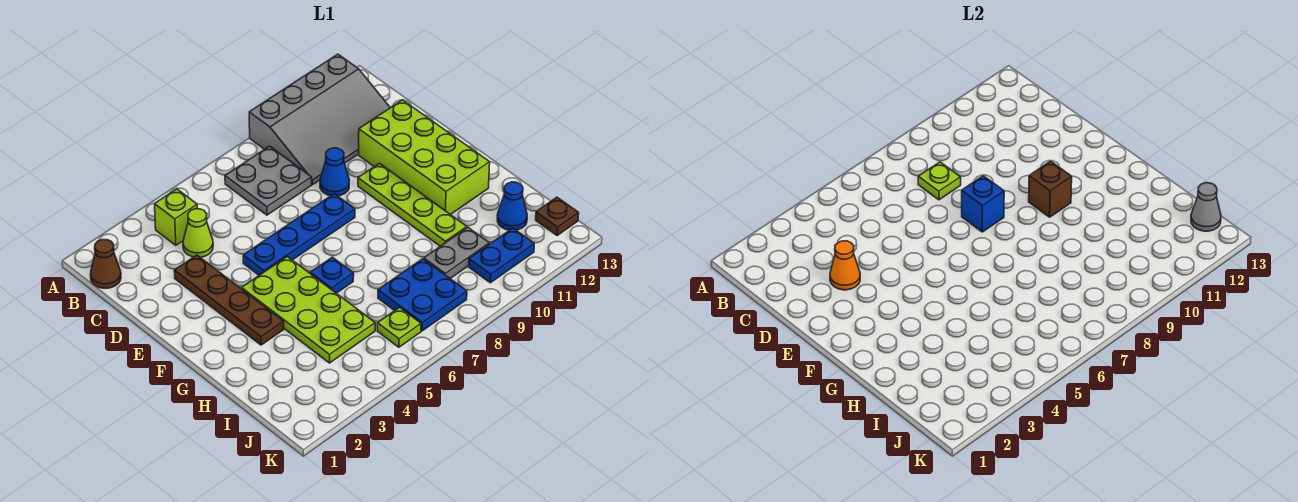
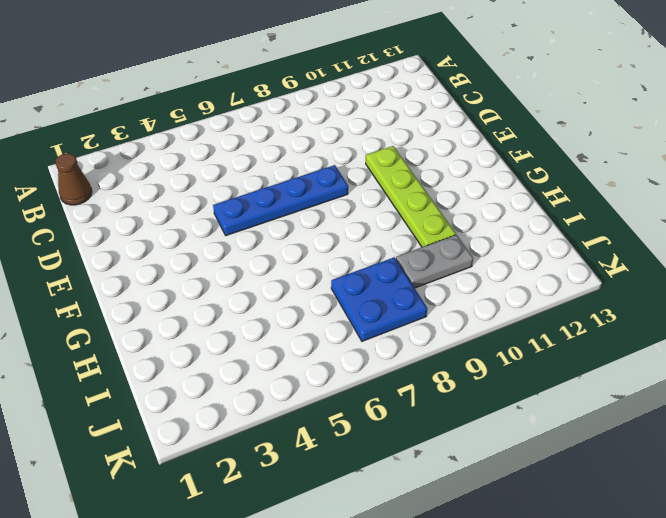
none -> grey 3x4 slope [249,54,390,184]
none -> lime 1x1 brick [155,189,197,245]
none -> grey 2x2 plate [225,146,312,215]

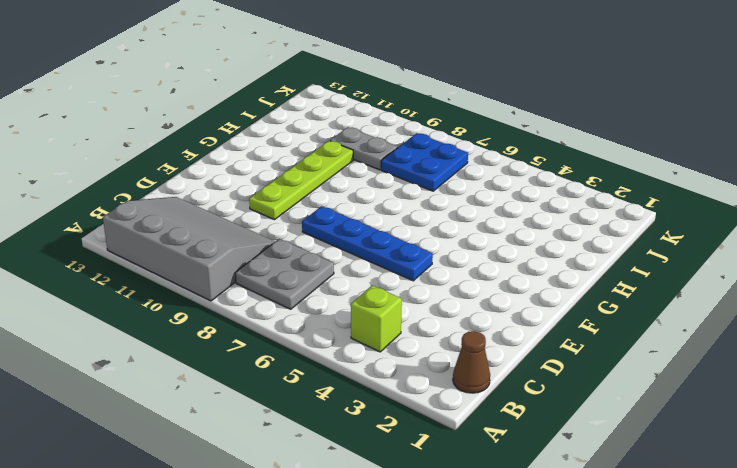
none -> lime 1x1 cone [183,209,213,257]
none -> brown 1x4 plate [174,255,284,345]
none -> blue 1x1 cone [320,148,349,196]

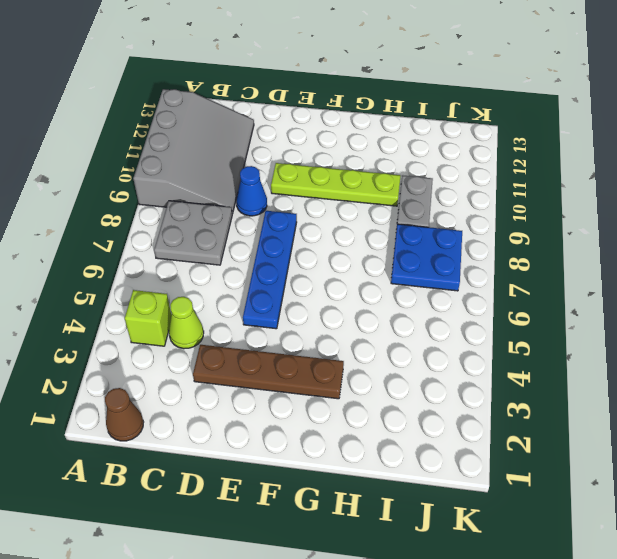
none -> lime 2x4 brick [359,100,490,215]
none -> lime 2x4 plate [242,257,375,363]
none -> blue 1x1 plate [310,257,354,293]

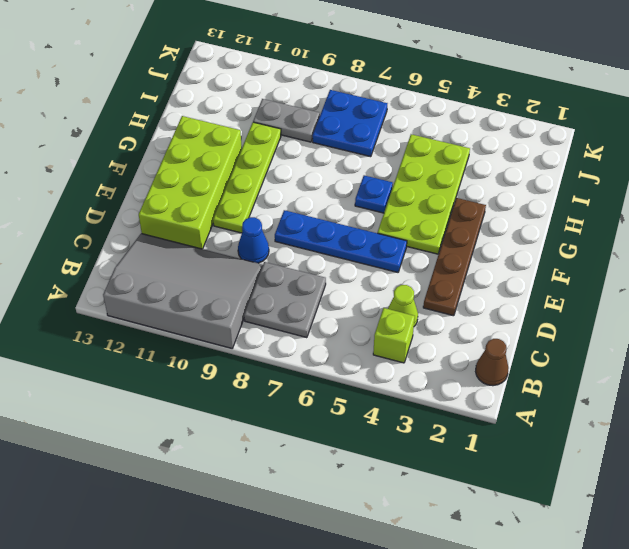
none -> blue 1x1 cone [497,182,527,230]
none -> lime 1x1 plate [377,307,421,347]
none -> blue 1x2 plate [469,228,534,283]

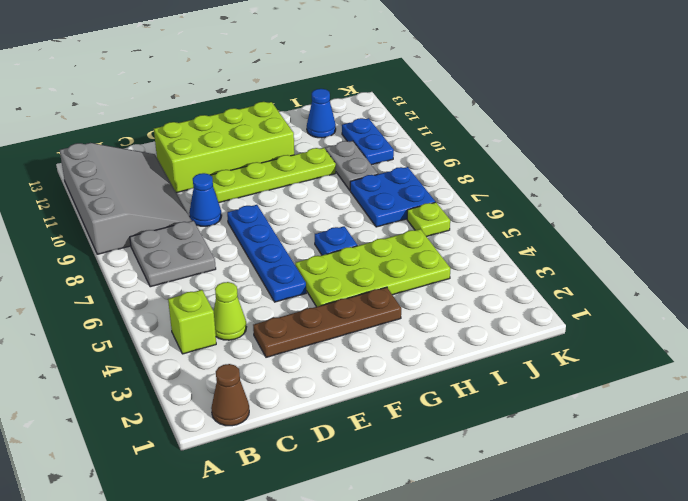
none -> brown 1x1 plate [536,197,579,235]
none -> lime 1x1 plate [918,162,961,200]
none -> orange 1x1 cone [830,241,860,290]

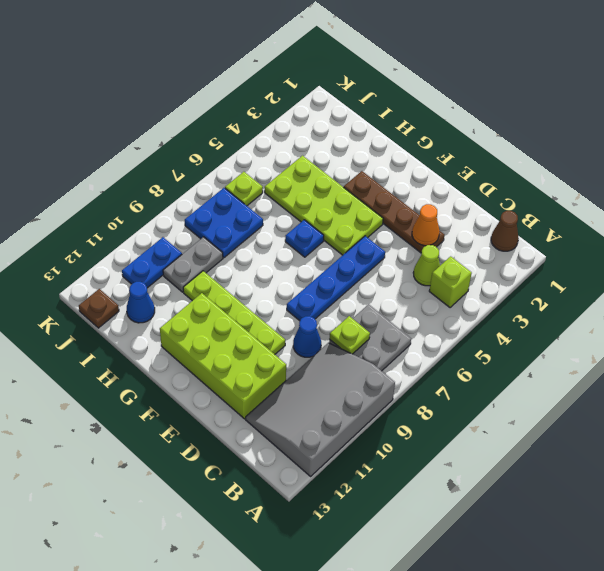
none -> blue 1x1 brick [962,176,1004,232]
none -> brown 1x1 brick [1029,161,1072,217]
none -> grey 1x1 cone [1191,183,1221,231]

